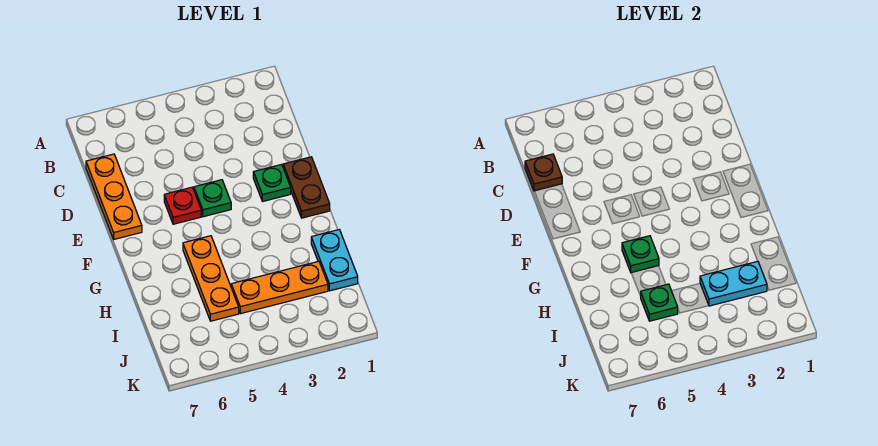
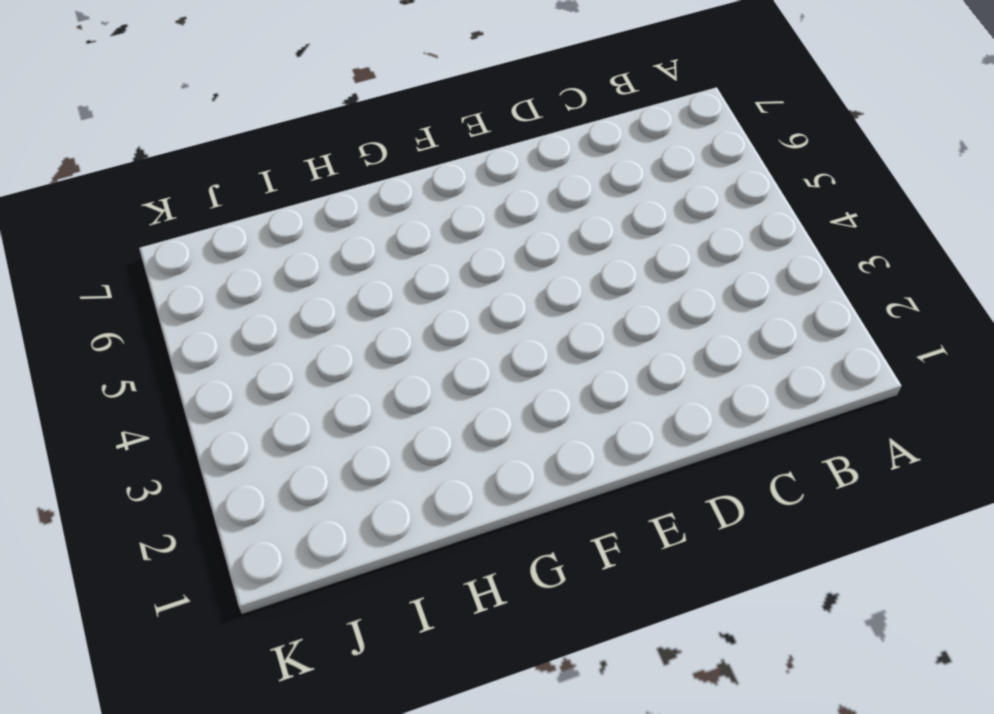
none -> orange 1x3 plate [86,154,142,239]
none -> brown 1x2 plate [283,157,330,218]
none -> green 1x1 plate [253,164,291,201]

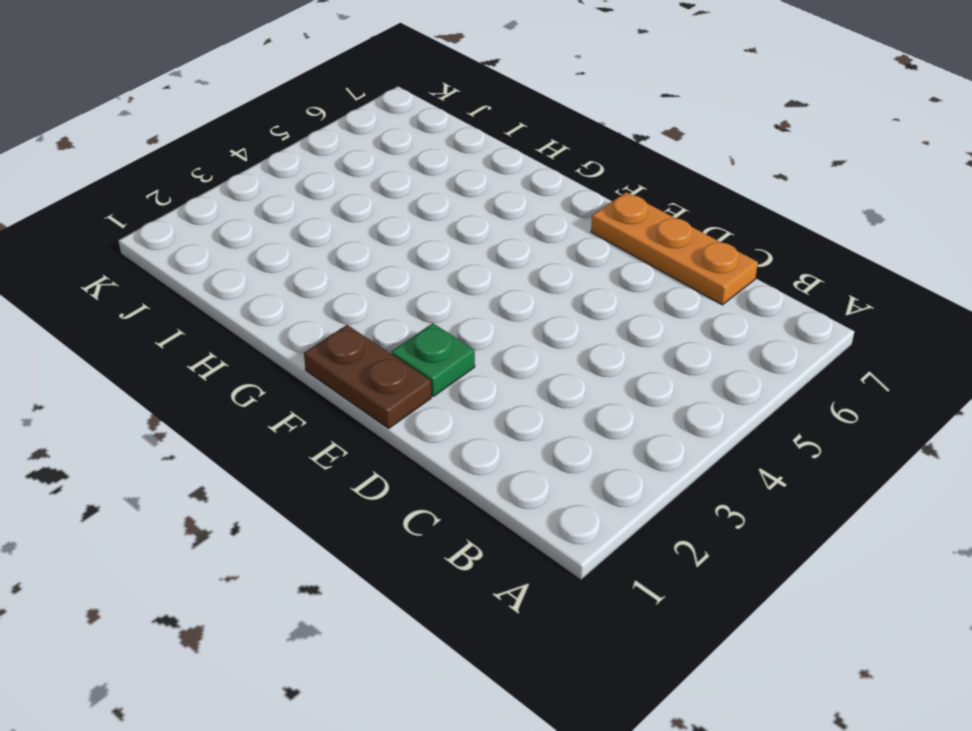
none -> green 1x1 plate [194,180,231,217]
none -> red 1x1 plate [164,187,201,224]
none -> orange 1x3 plate [183,236,239,321]

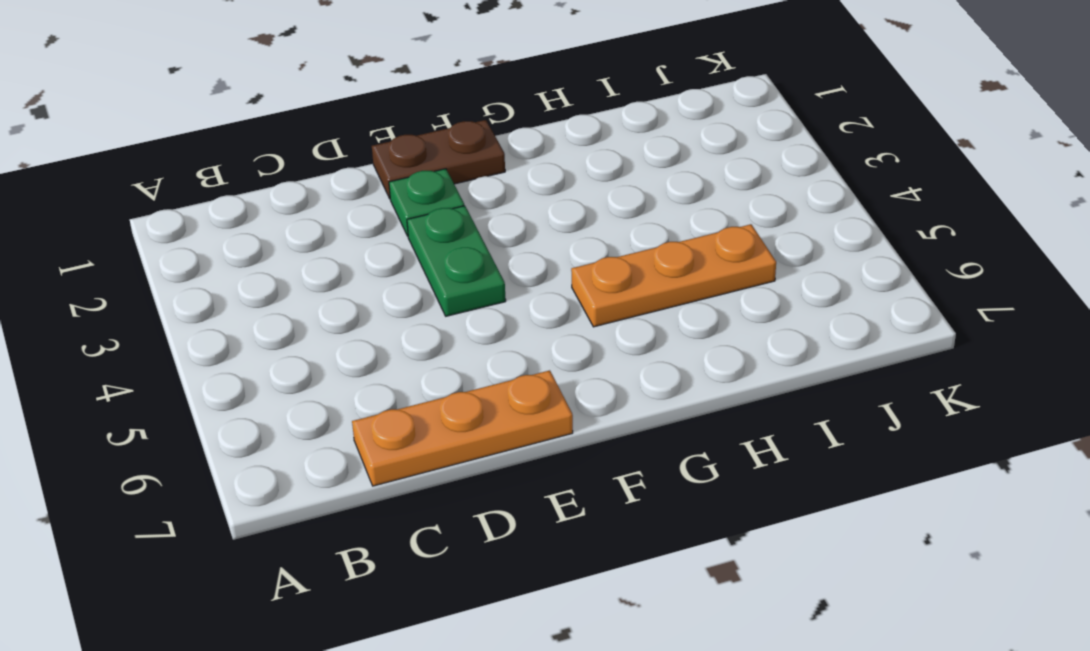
green 1x2 plate [407,206,506,316] -> green 1x1 plate [194,180,231,217]
none -> red 1x1 plate [164,187,201,224]
none -> cyan 1x2 plate [311,230,358,291]
none -> orange 1x3 plate [231,261,328,314]

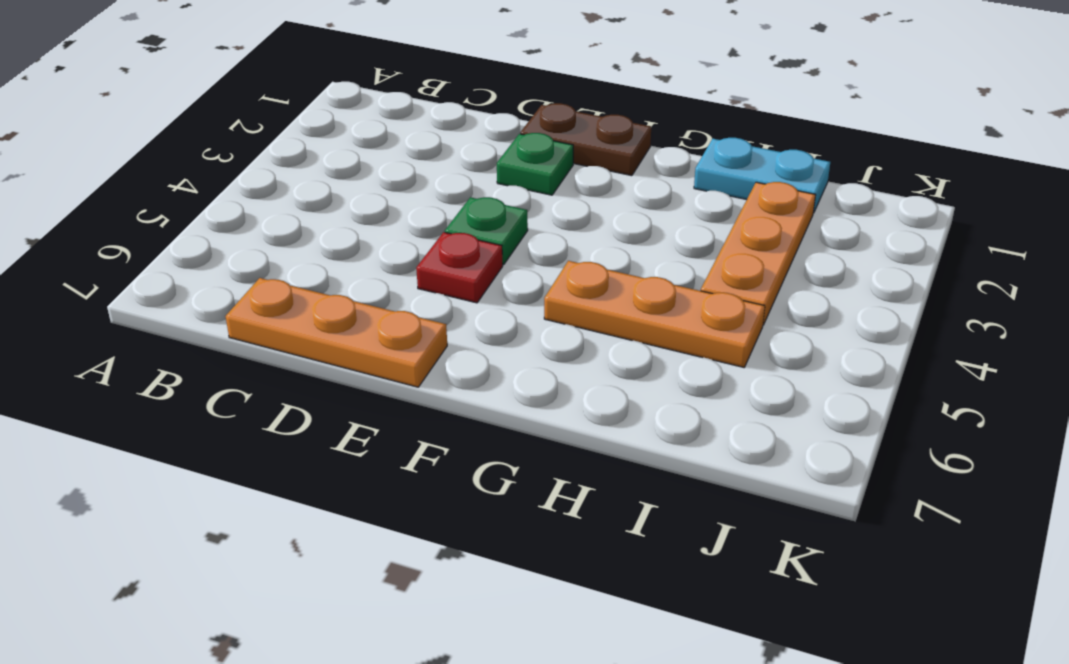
none -> brown 1x1 plate [525,154,562,191]
none -> green 1x1 plate [622,236,659,273]
none -> cyan 1x2 plate [700,261,767,306]

